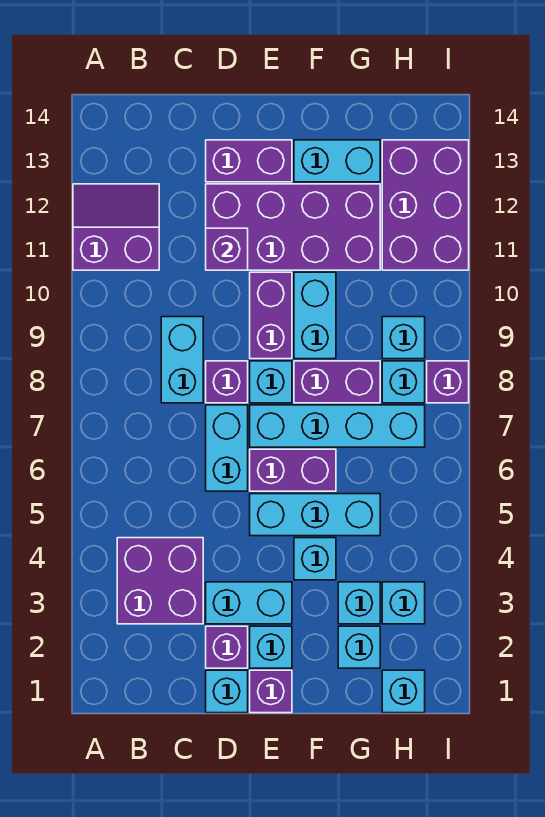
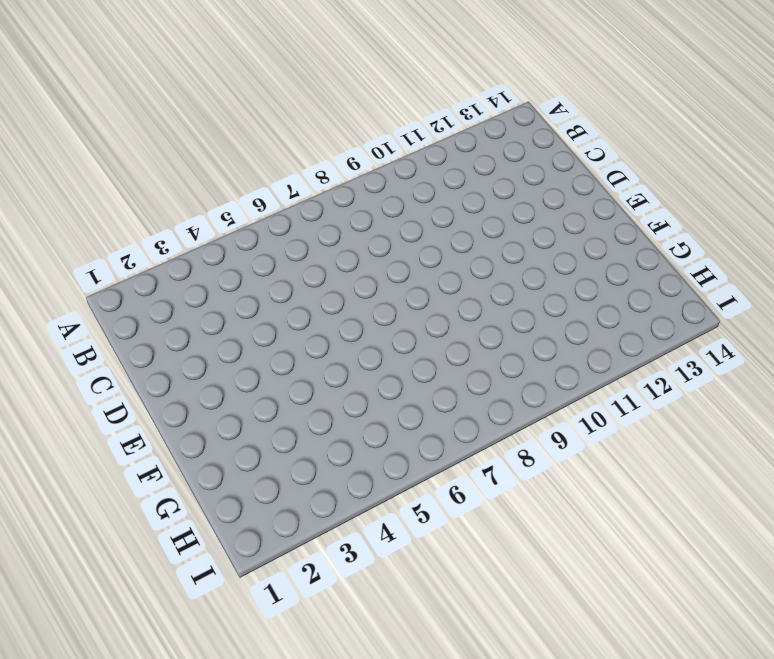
none -> purple 2x2 slope [73,184,159,270]
none -> purple 2x2 brick [117,538,203,624]
none -> cyan 1x2 brick [161,317,203,403]
none -> cyan 1x1 brick [206,670,248,713]

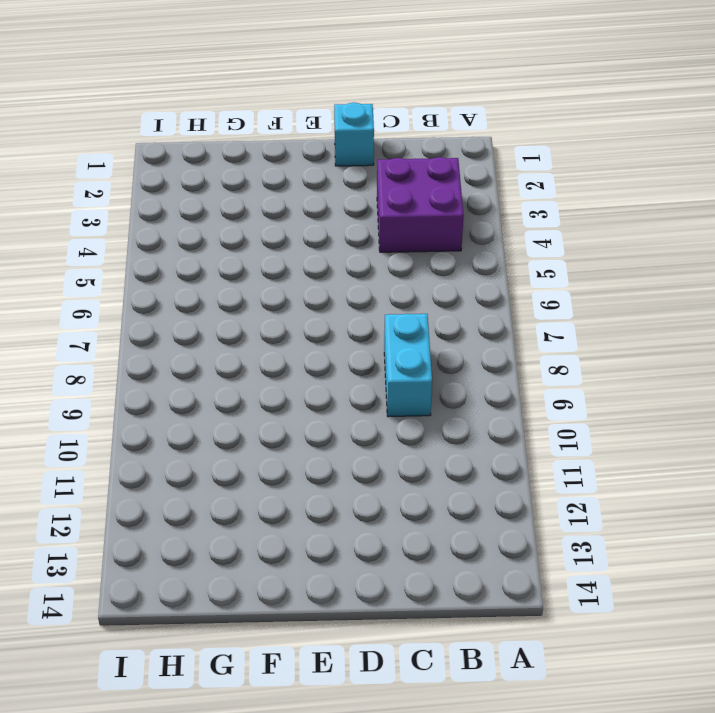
none -> purple 2x2 slope [73,184,159,270]
none -> purple 1x1 brick [206,626,248,668]
none -> cyan 1x2 brick [206,582,292,624]
none -> cyan 1x2 brick [206,405,248,491]

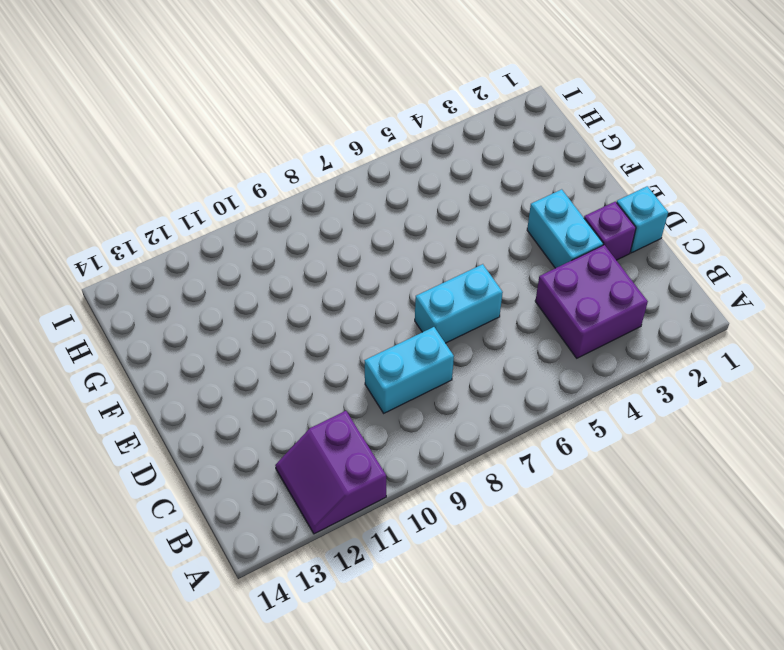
none -> purple 1x1 brick [206,361,248,403]
none -> purple 2x4 brick [206,184,380,270]
none -> purple 1x2 brick [206,140,292,182]
none -> purple 1x1 brick [250,670,292,713]

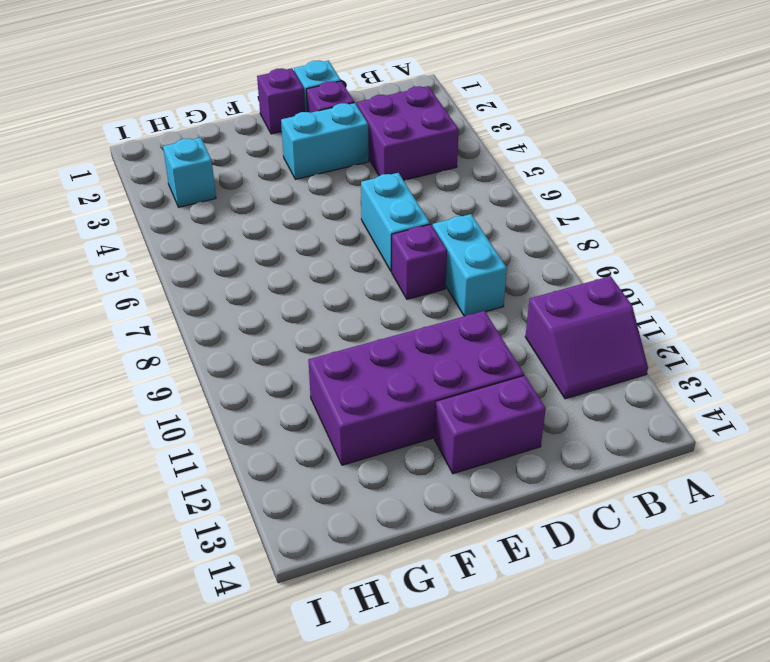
none -> cyan 1x1 brick [250,626,292,668]
none -> cyan 1x3 brick [250,494,380,536]
none -> purple 1x2 brick [250,449,336,491]
none -> cyan 1x4 brick [250,405,425,447]

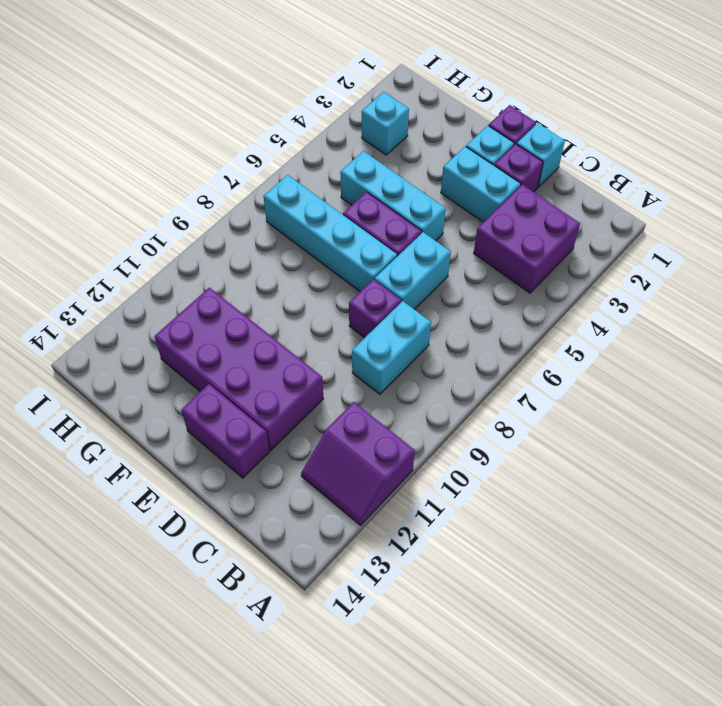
none -> cyan 1x1 brick [250,361,292,403]
none -> purple 1x2 brick [250,272,292,359]
none -> cyan 1x1 brick [294,538,336,580]
none -> purple 1x2 brick [294,361,380,403]

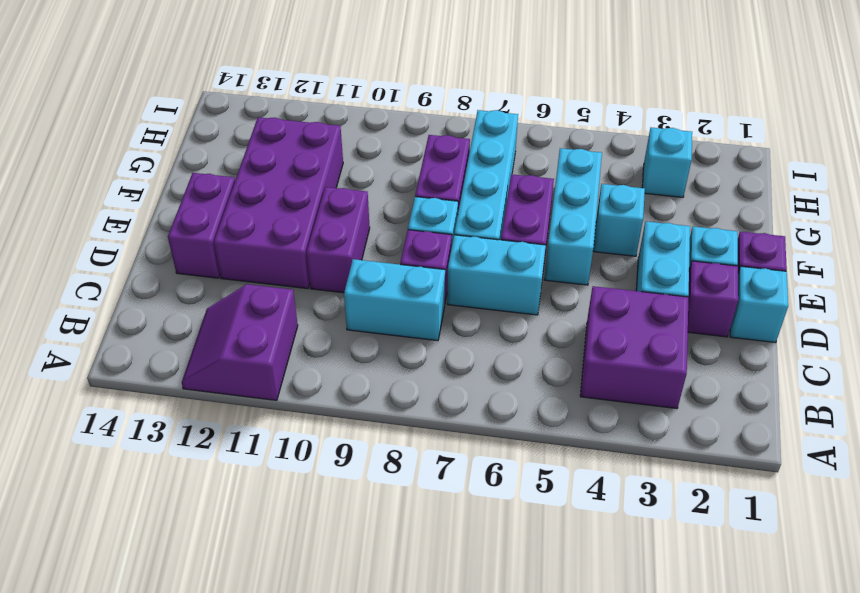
purple 1x2 brick [306,187,370,293] -> purple 1x2 brick turned to [250,272,292,359]
none -> cyan 1x2 brick [294,272,336,359]
none -> cyan 1x2 brick [294,140,380,182]
none -> cyan 1x1 brick [338,626,380,668]
none -> cyan 1x1 brick [338,582,380,624]

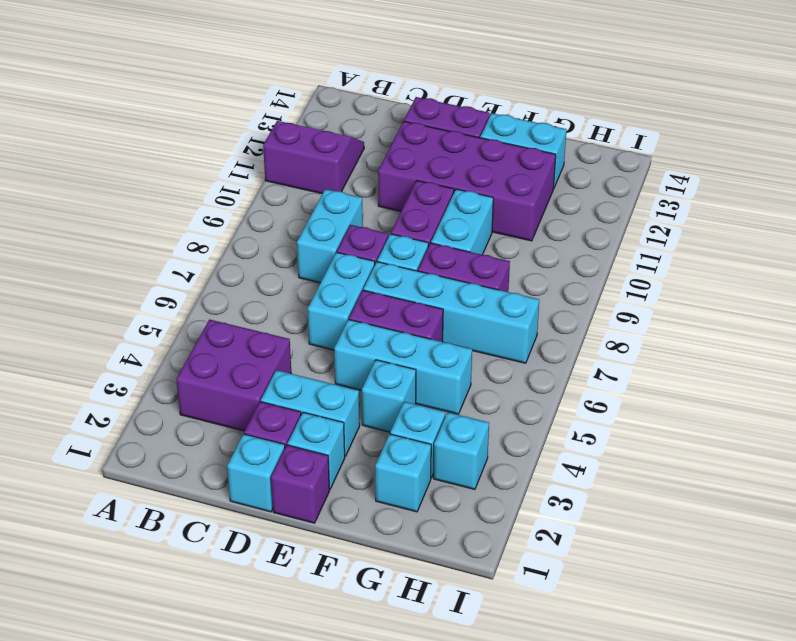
none -> cyan 1x1 brick [382,670,425,713]
none -> cyan 1x1 brick [382,361,425,403]
none -> cyan 1x1 brick [382,317,425,359]
none -> purple 2x3 brick [382,140,469,270]

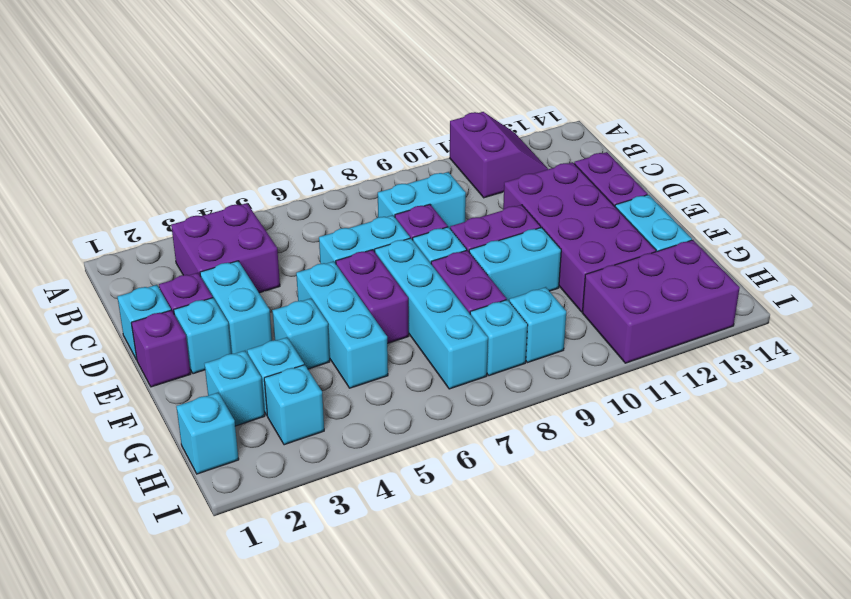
none -> purple 1x1 brick [427,361,469,403]
none -> purple 1x1 brick [206,228,248,270]

